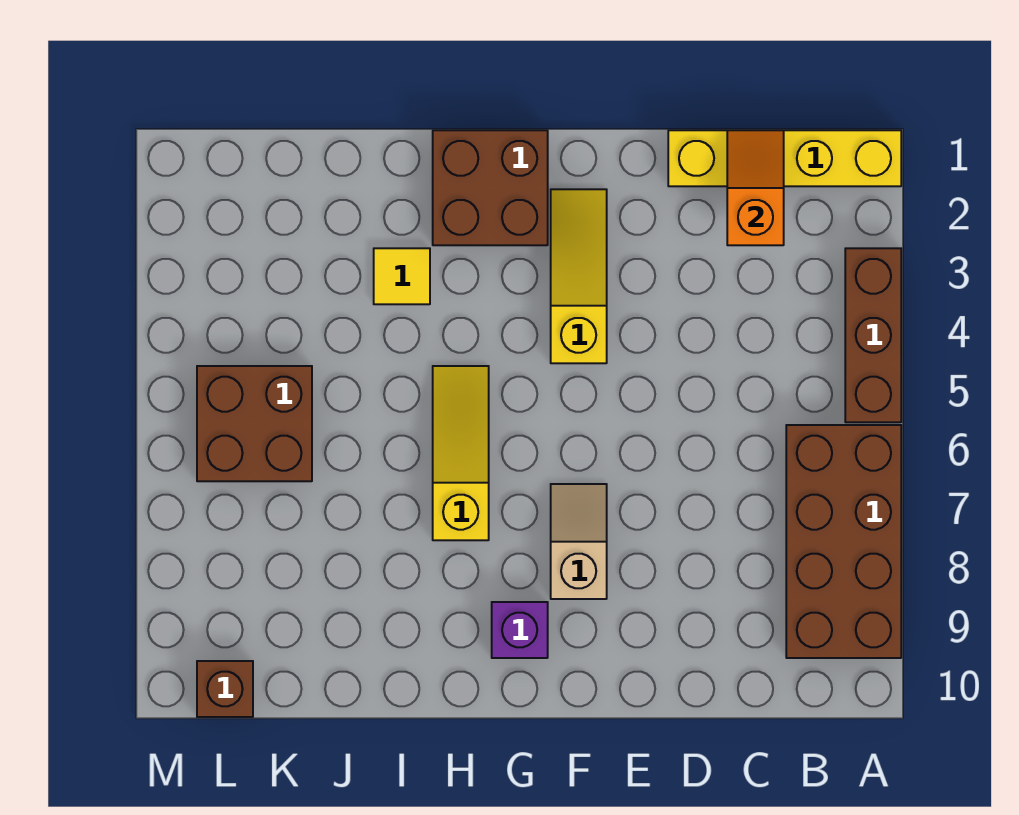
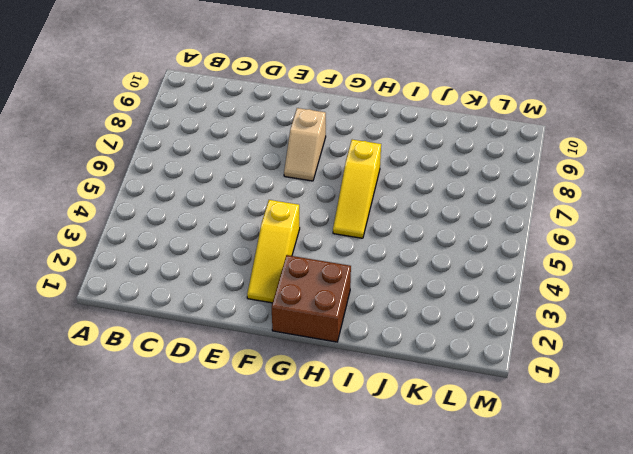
none -> yellow 1x4 brick [668,130,901,186]
none -> brown 1x3 brick [845,248,901,422]
none -> brown 2x4 brick [786,425,901,658]

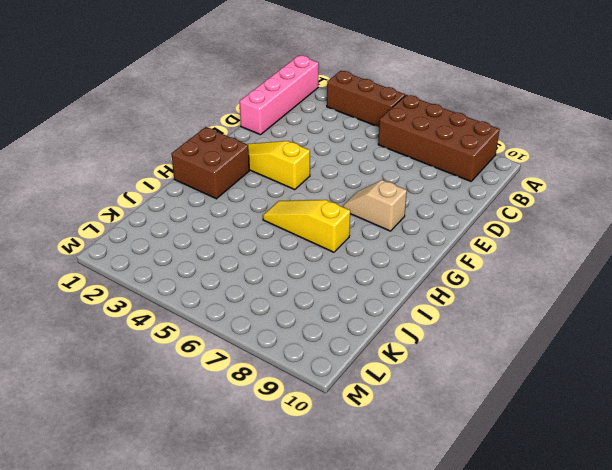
pink 1x4 brick [240,56,319,135] -> yellow 1x4 brick [668,130,901,186]
none -> purple 1x1 brick [492,602,548,658]
none -> yellow 1x1 tile [374,248,430,304]
none -> brown 2x2 brick [197,366,312,481]

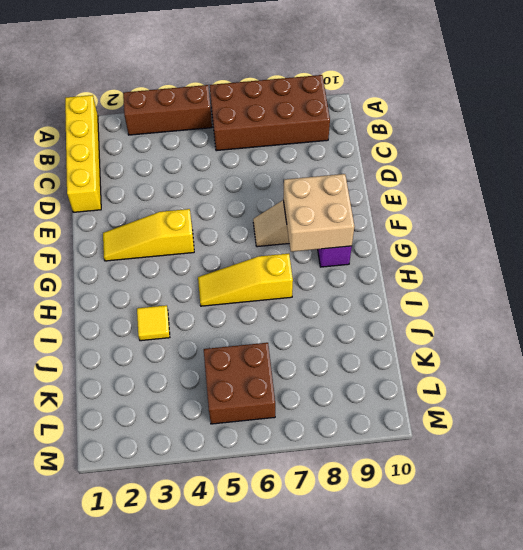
tan 2x2 brick [283,174,355,252] -> none
none -> brown 2x2 brick [433,130,548,245]
none -> brown 1x1 brick [197,661,253,717]
none -> orange 1x2 slope [727,130,784,245]

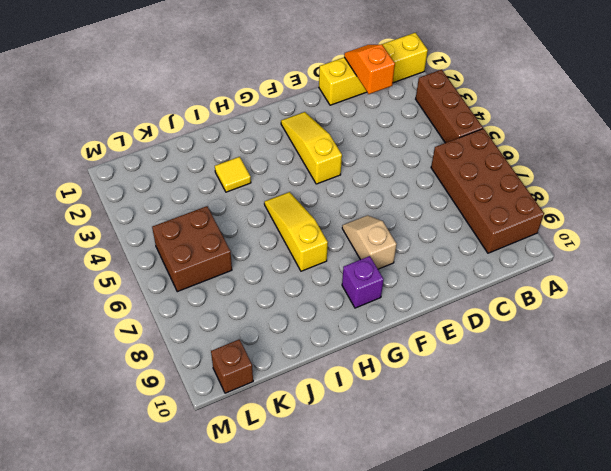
none -> brown 2x2 brick [433,130,548,245]

